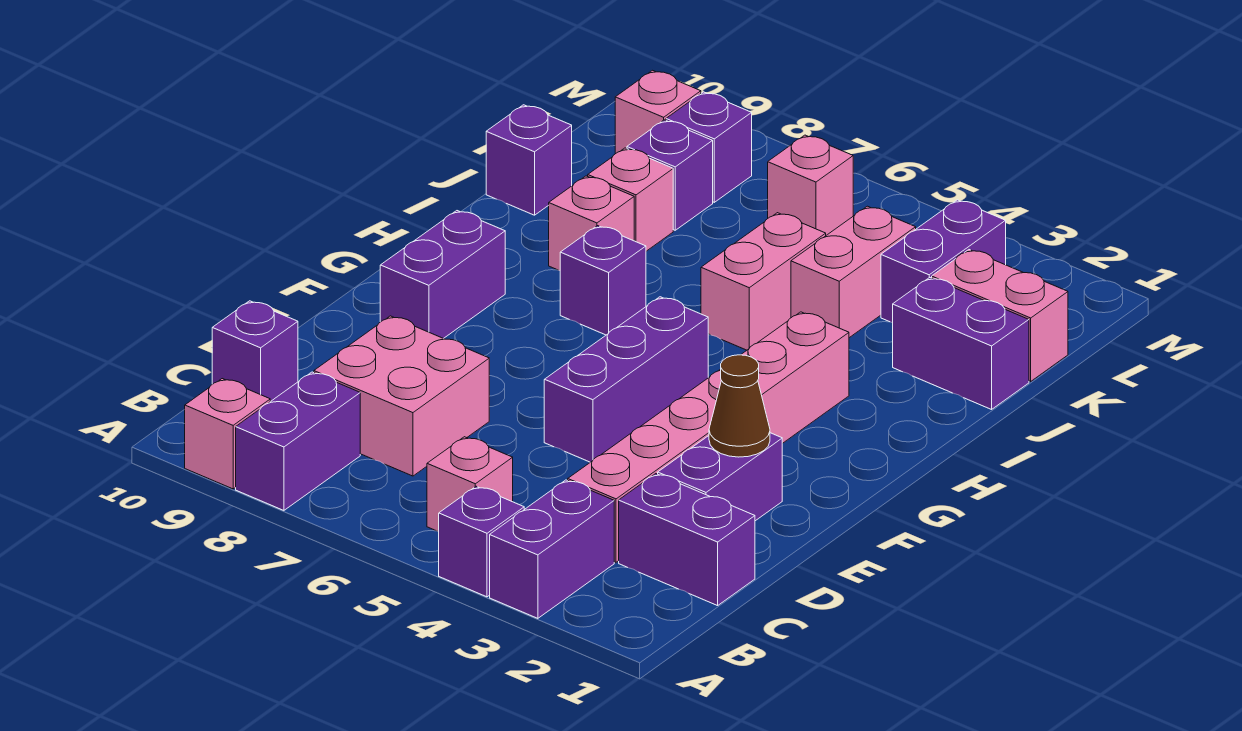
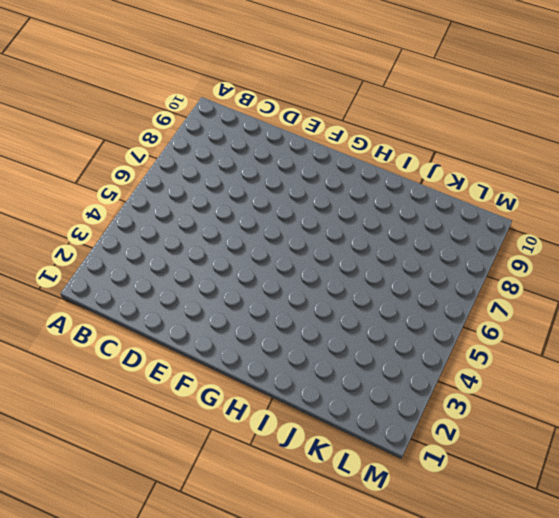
none -> purple 1x2 brick [490,480,614,618]
none -> purple 1x1 brick [439,486,524,597]
none -> purple 1x2 brick [236,372,360,510]

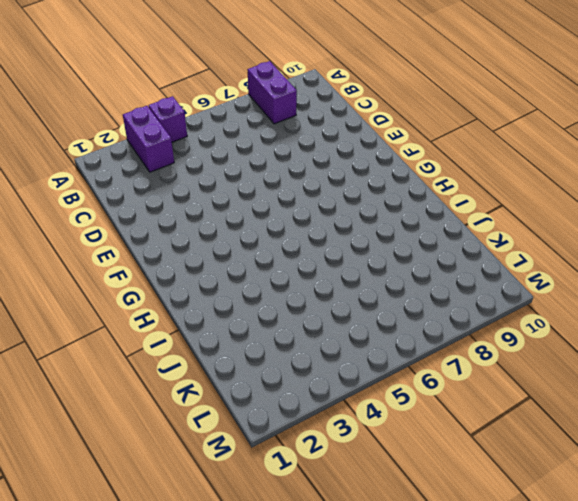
none -> pink 1x1 brick [185,379,270,489]
none -> pink 1x1 brick [427,437,513,532]
none -> purple 1x2 brick [619,474,755,606]

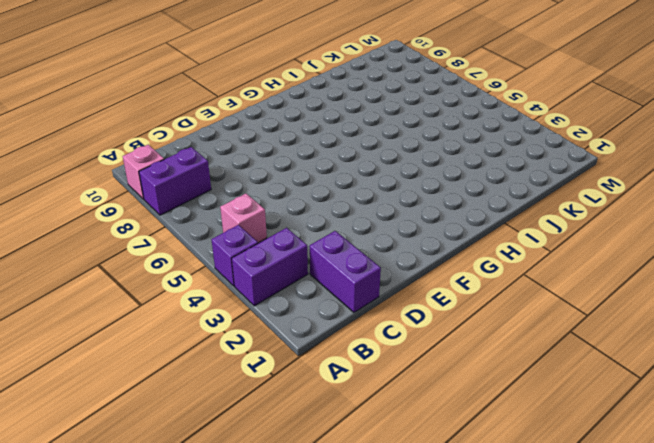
none -> pink 1x6 brick [568,312,849,562]
none -> pink 2x2 brick [314,316,489,476]
none -> purple 1x1 brick [212,301,298,402]

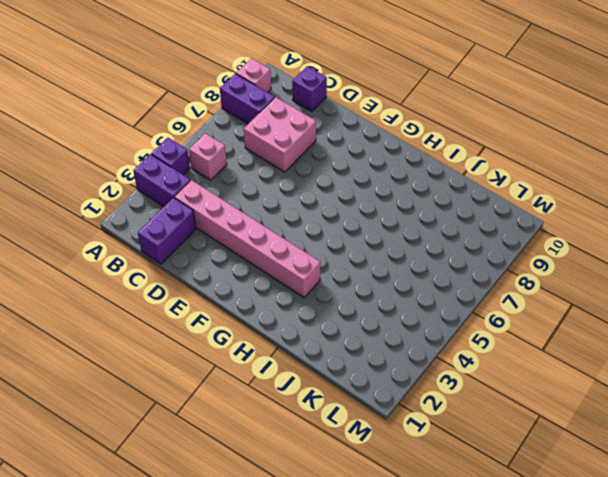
none -> purple 1x2 brick [658,433,782,521]
none -> purple 1x3 brick [544,297,708,462]
none -> purple 1x2 brick [380,211,505,339]

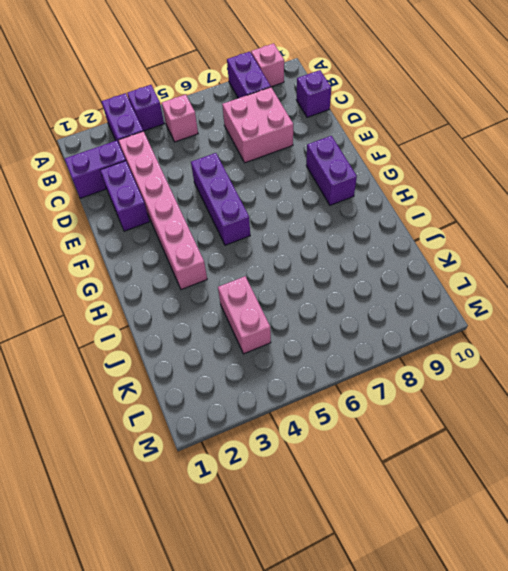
none -> purple 1x1 brick [560,226,646,335]
none -> pink 1x2 brick [701,213,826,350]
none -> pink 1x1 brick [549,176,634,271]

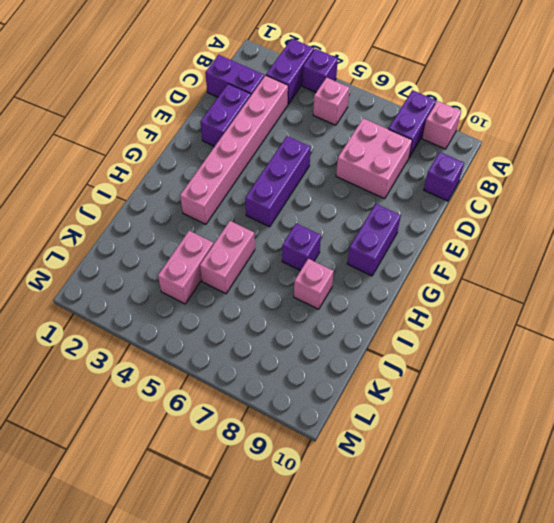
none -> purple 1x2 brick [893,277,1029,409]
none -> pink 1x1 brick [588,148,673,251]
none -> purple 1x1 brick [486,105,572,215]

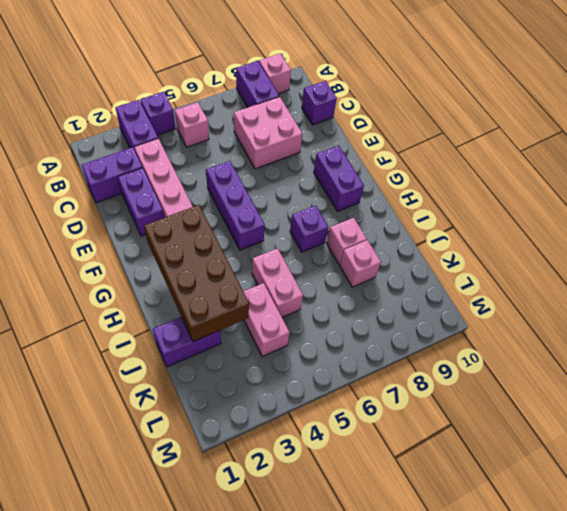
brown 2x4 brick [144,205,249,342] -> none
none -> purple 1x1 brick [486,105,572,215]
none -> pink 1x2 brick [932,250,1068,381]
none -> purple 1x2 brick [881,200,1006,323]

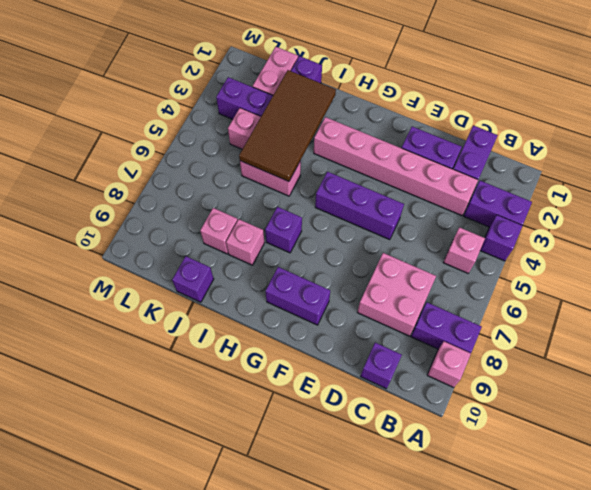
brown 2x4 tile [239,70,336,182] -> none
none -> purple 1x1 brick [627,120,713,230]
none -> pink 1x1 brick [768,135,853,235]
none -> purple 1x1 brick [666,92,752,202]

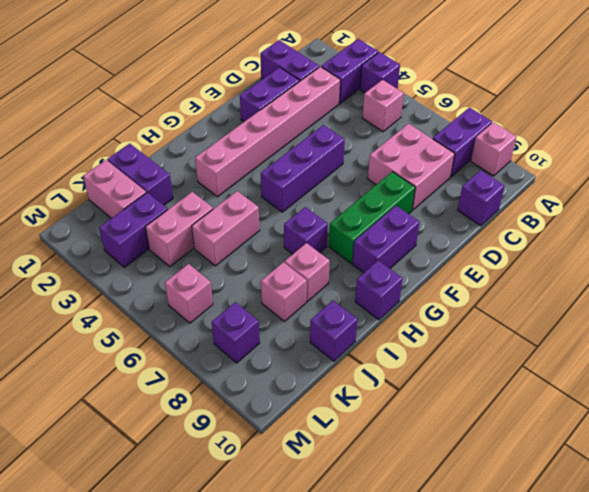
green 1x3 brick [329,172,415,263] -> none
purple 1x1 brick [355,261,403,320] -> purple 1x1 brick moved to [627,120,713,230]
none -> pink 1x1 brick [615,70,701,154]
none -> brown 1x1 cone [709,355,770,457]

